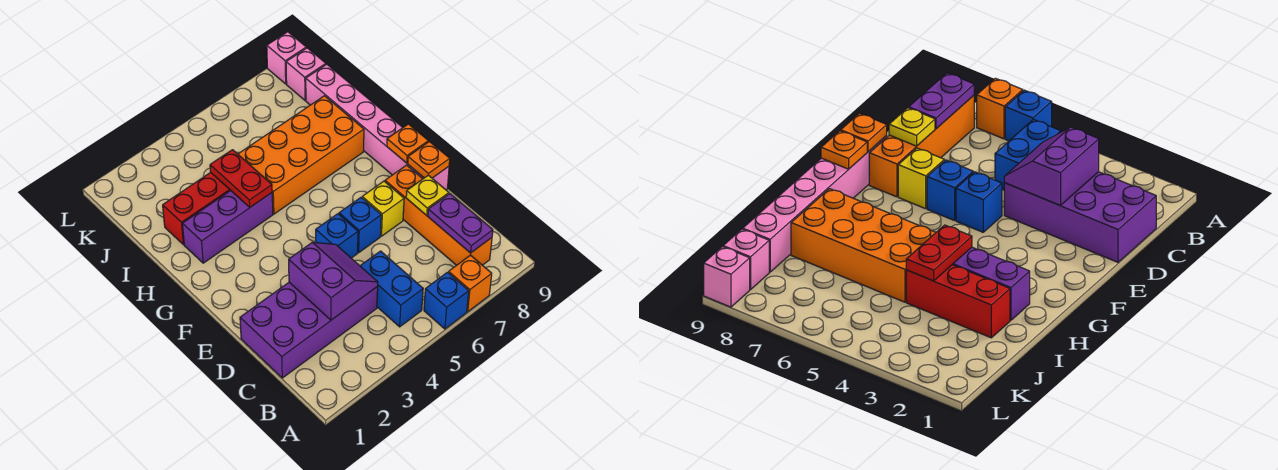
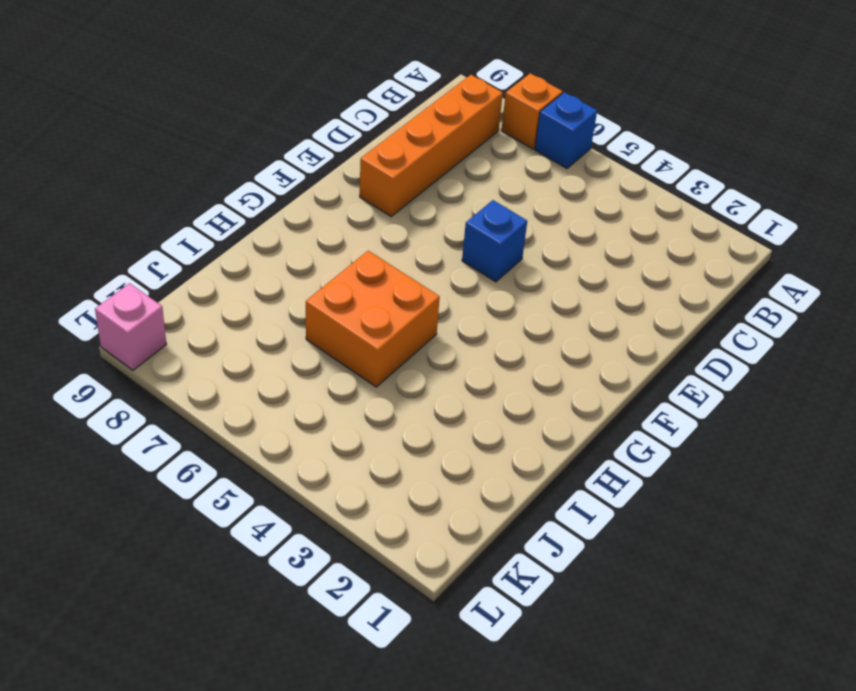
orange 2x2 brick [306,251,440,387] -> orange 2x4 brick [238,96,364,214]
none -> blue 1x2 brick [360,251,423,327]
none -> purple 2x4 brick [240,282,378,378]
none -> blue 1x1 brick [339,197,381,252]

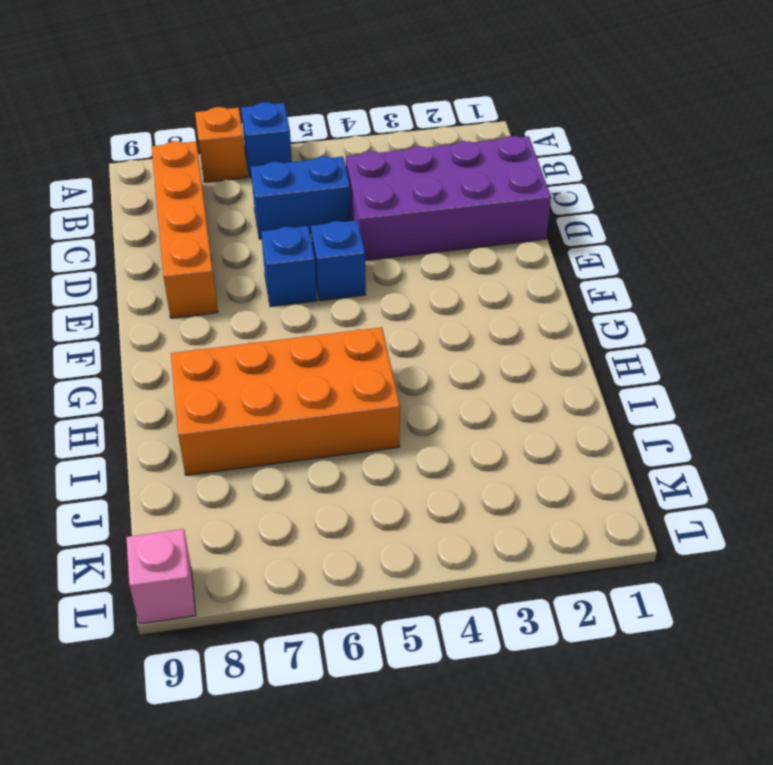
blue 1x2 brick [251,156,351,239] -> blue 1x2 brick turned to [360,251,423,327]
none -> yellow 1x1 brick [362,181,404,236]
none -> pink 1x6 brick [306,64,449,190]
none -> purple 1x3 brick [182,190,273,263]

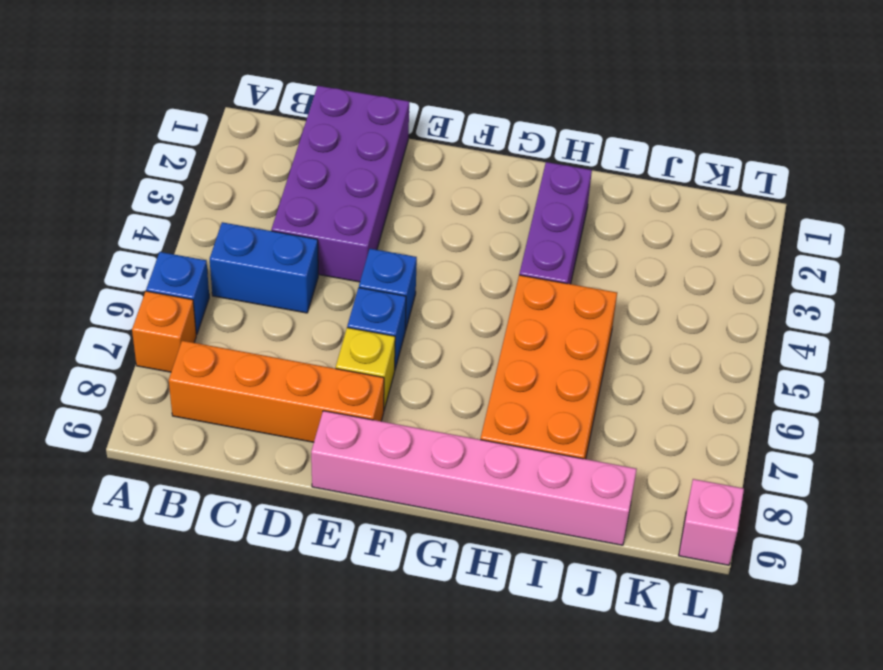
none -> red 1x3 brick [163,172,230,245]
none -> pink 1x1 brick [286,48,326,100]
none -> purple 1x2 plate [428,194,493,253]

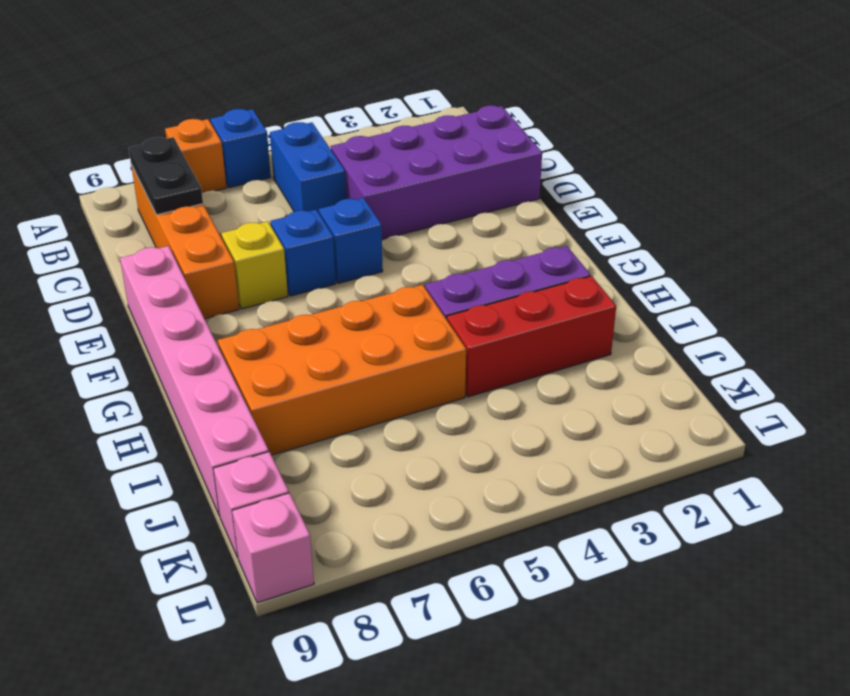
black 1x2 plate [129,137,203,215] -> purple 1x2 plate [428,194,493,253]
none -> purple 2x2 slope [289,242,378,320]
none -> yellow 1x1 plate [406,175,449,215]
none -> orange 1x1 plate [408,142,450,178]

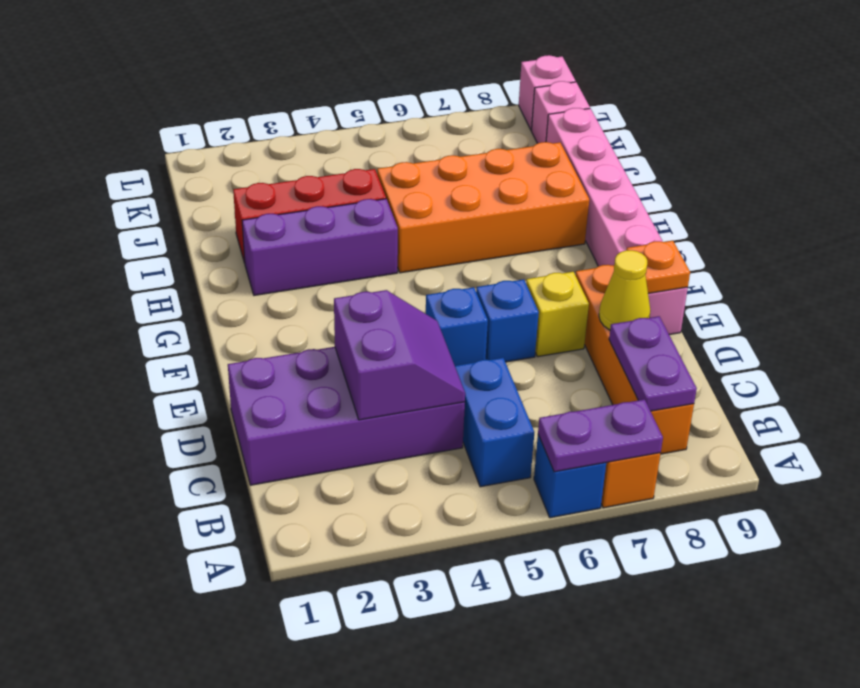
purple 1x2 plate [538,399,663,472] -> none
yellow 1x1 cone [599,250,650,330] -> yellow 1x1 plate [406,175,449,215]
none -> orange 1x1 plate [387,124,428,163]
none -> red 1x2 plate [210,150,272,207]

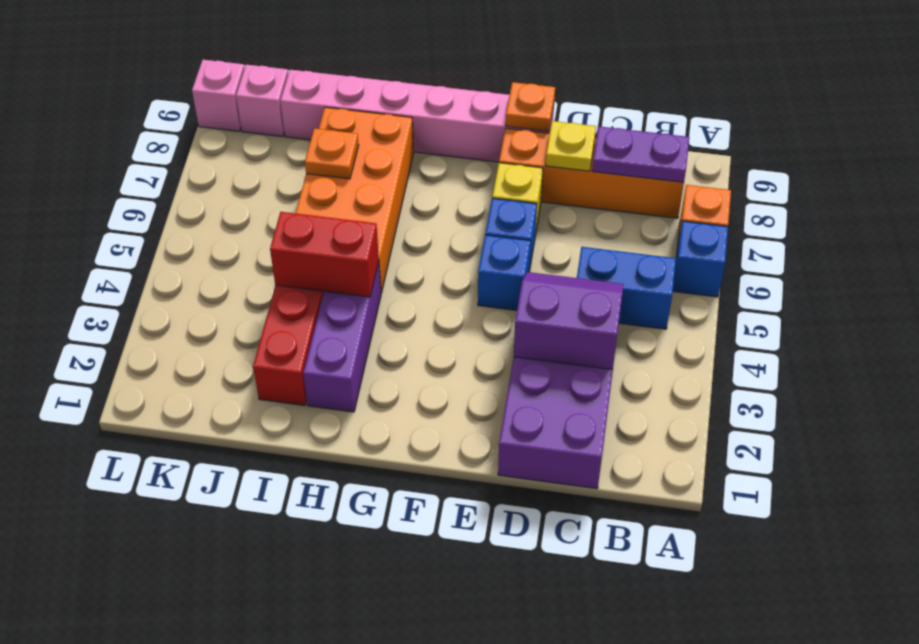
red 1x2 brick [270,212,379,297] -> red 1x2 plate [210,150,272,207]
orange 1x1 plate [305,128,359,179] -> orange 1x1 plate moved to [387,124,428,163]

